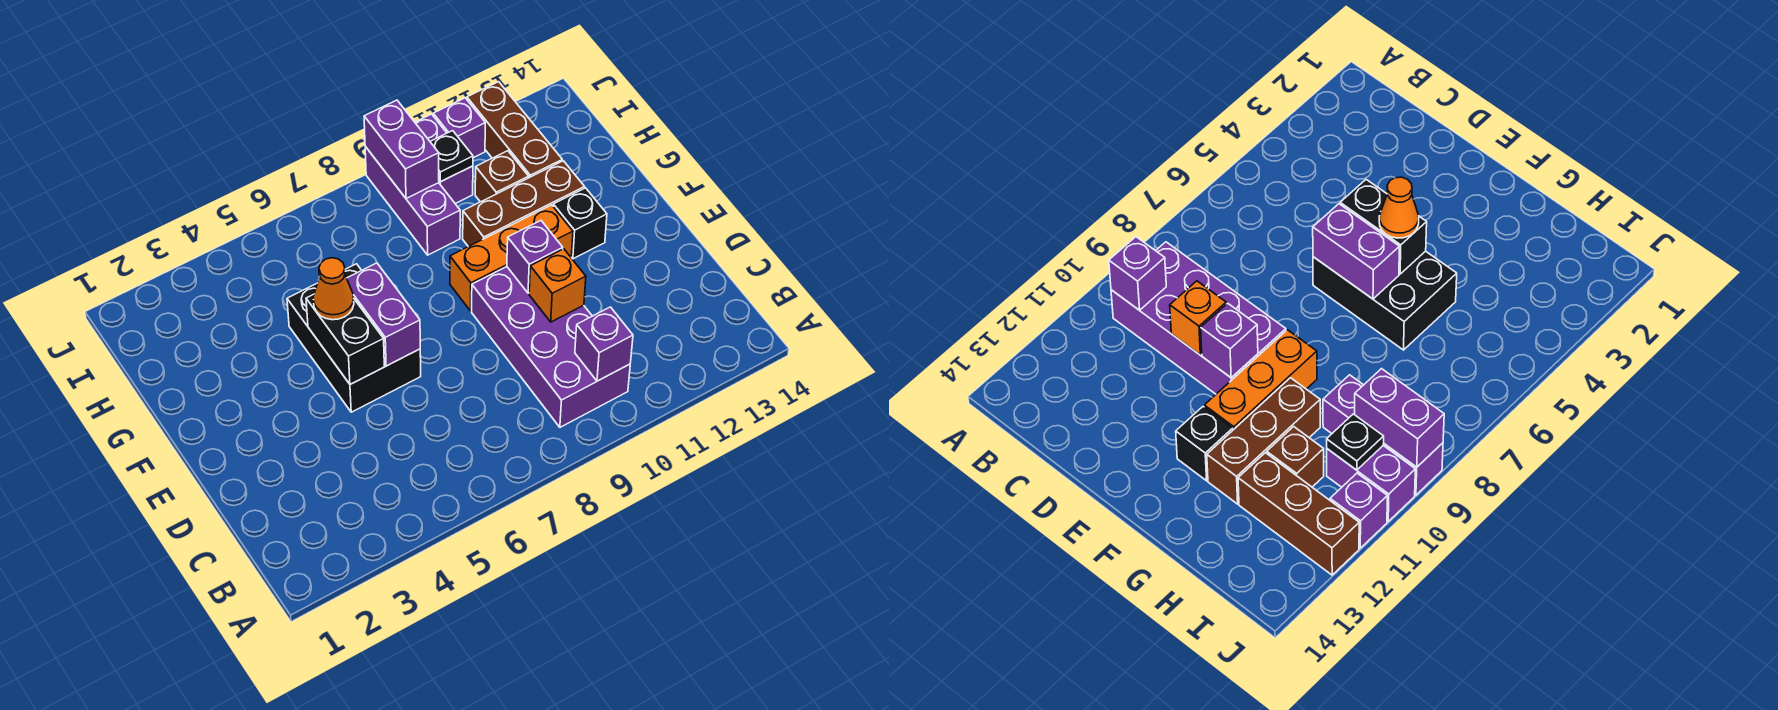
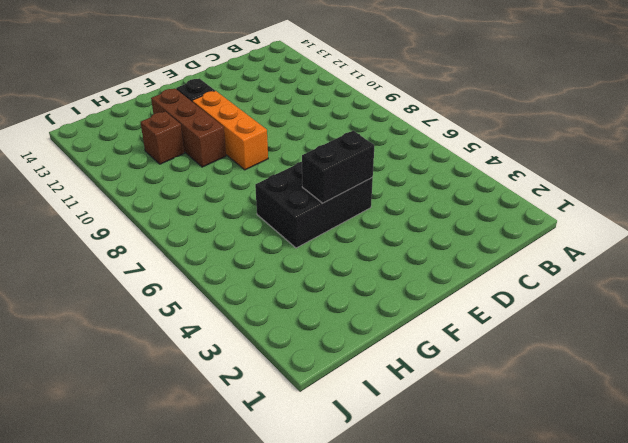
none -> purple 2x4 brick [472,267,630,427]
none -> purple 1x3 brick [365,147,460,255]
none -> brown 1x3 brick [467,82,562,178]

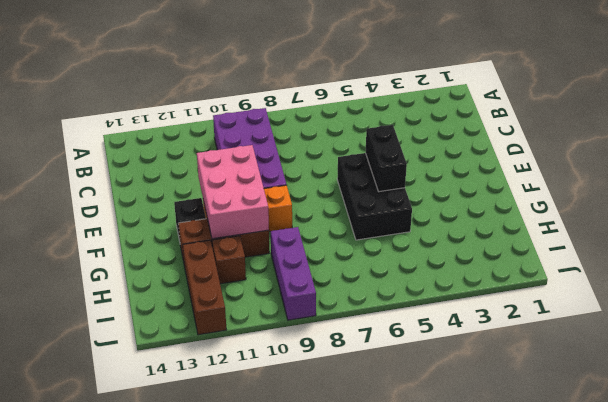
pink 2x3 brick [197,145,269,239] -> purple 1x1 brick [507,221,563,293]
none -> purple 1x2 brick [415,114,473,204]
none -> purple 1x1 brick [433,98,485,158]
none -> purple 1x1 brick [575,307,633,381]

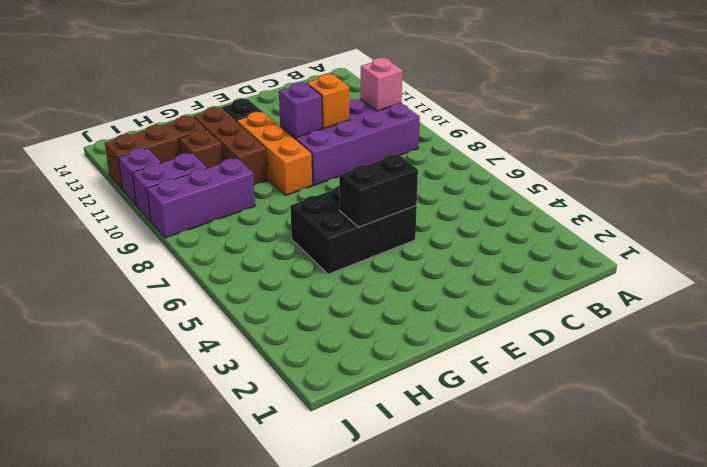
pink 1x1 brick [361,58,403,111] -> purple 1x1 brick [575,307,633,381]
none -> purple 1x2 brick [347,263,420,366]
none -> purple 1x2 brick [364,100,439,198]
none -> black 1x1 plate [430,131,473,182]

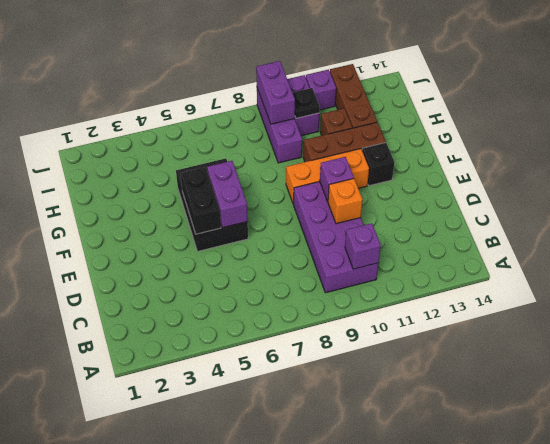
none -> orange 1x1 cone [313,258,354,320]

